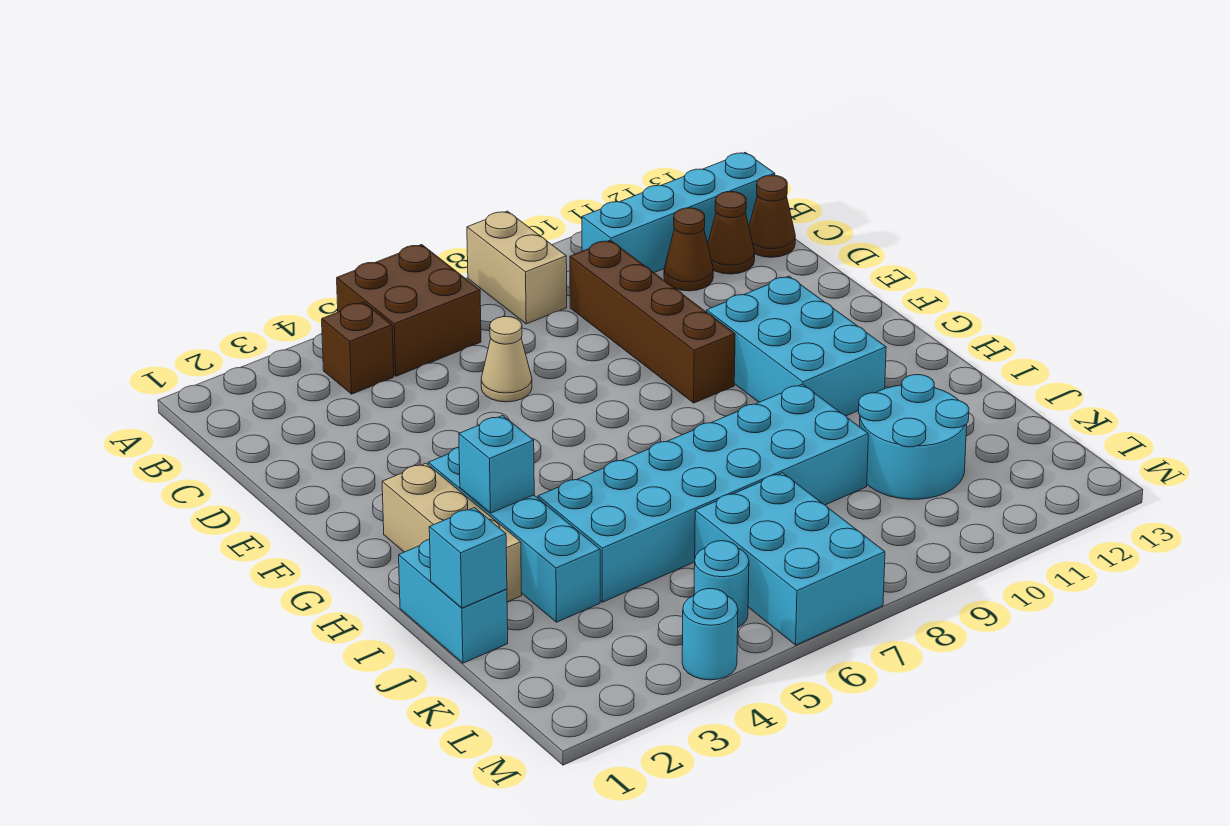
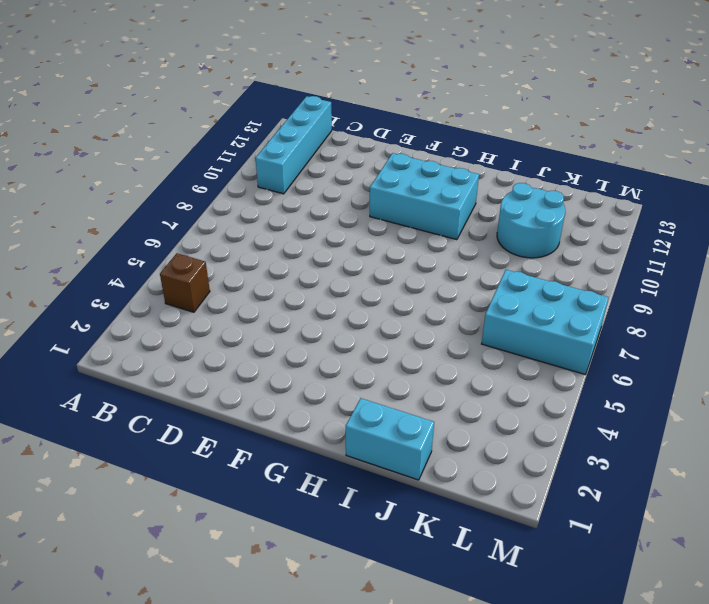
none -> brown 2x2 brick [337,245,481,376]
none -> tan 1x2 brick [467,211,567,324]
none -> brown 1x4 brick [570,240,735,403]

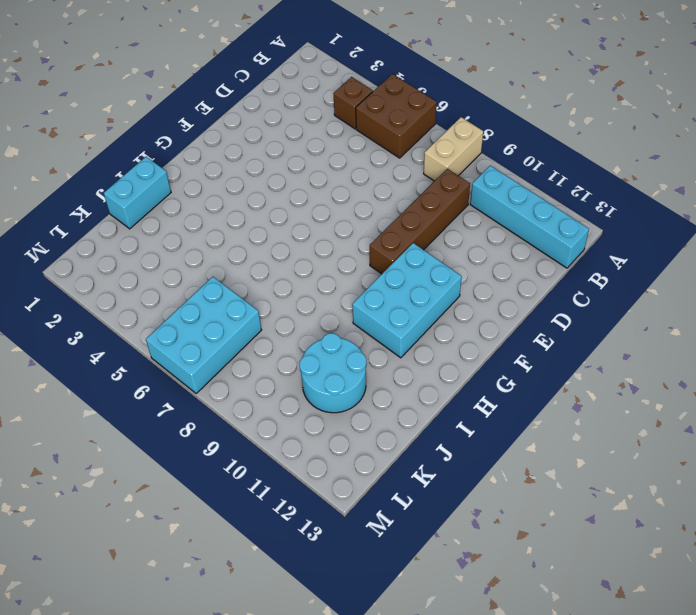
none -> brown 1x1 cone [664,208,713,291]
none -> brown 1x1 cone [708,192,755,274]
none -> brown 1x1 cone [749,175,795,257]

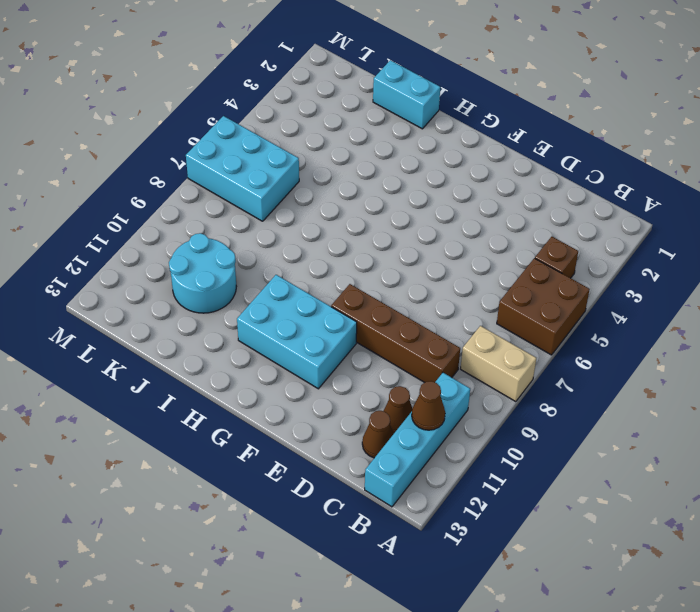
brown 1x1 cone [412,381,445,430] -> brown 1x1 cone moved to [749,175,795,257]
none -> tan 1x1 cone [481,317,532,402]
none -> tan 1x3 brick [382,463,522,602]
none -> cyan 1x4 brick [428,447,600,622]

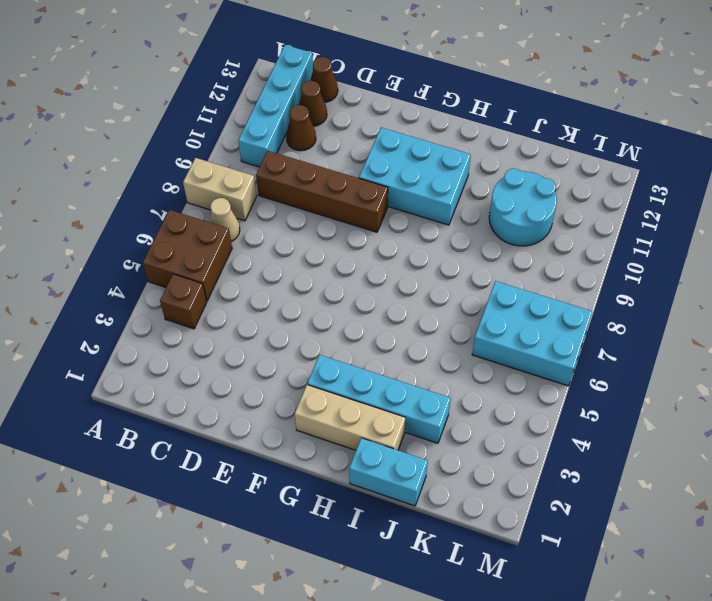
tan 1x1 cone [210,198,240,241] -> tan 1x1 cone moved to [481,317,532,402]
none -> cyan 2x6 brick [538,384,868,602]
none -> cyan 1x1 round brick [694,541,749,627]
none -> cyan 1x1 round brick [682,589,738,680]

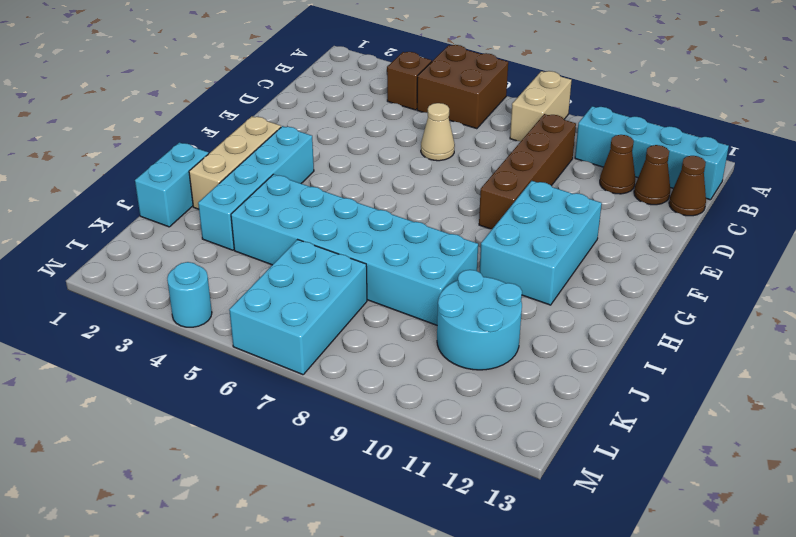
none -> cyan 1x1 round brick [694,541,749,627]
none -> cyan 1x1 brick [459,416,534,513]
none -> cyan 1x1 brick [429,508,507,608]

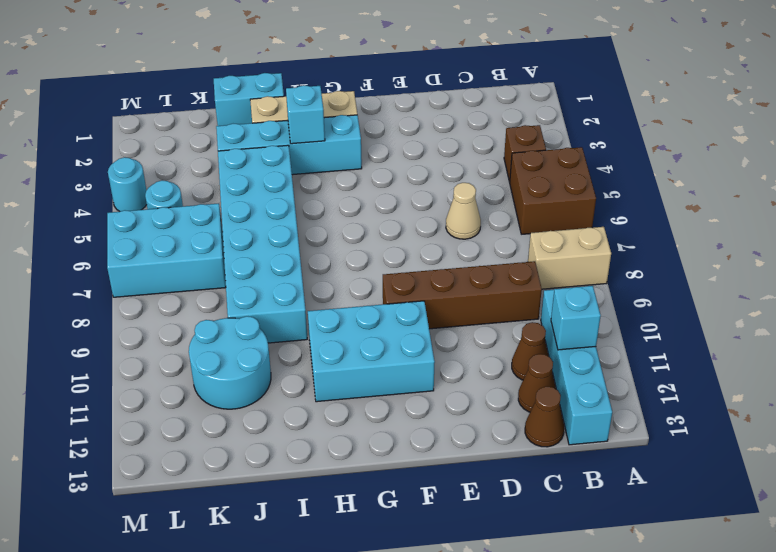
cyan 1x1 brick [551,286,601,350] -> cyan 1x1 brick moved to [429,508,507,608]

